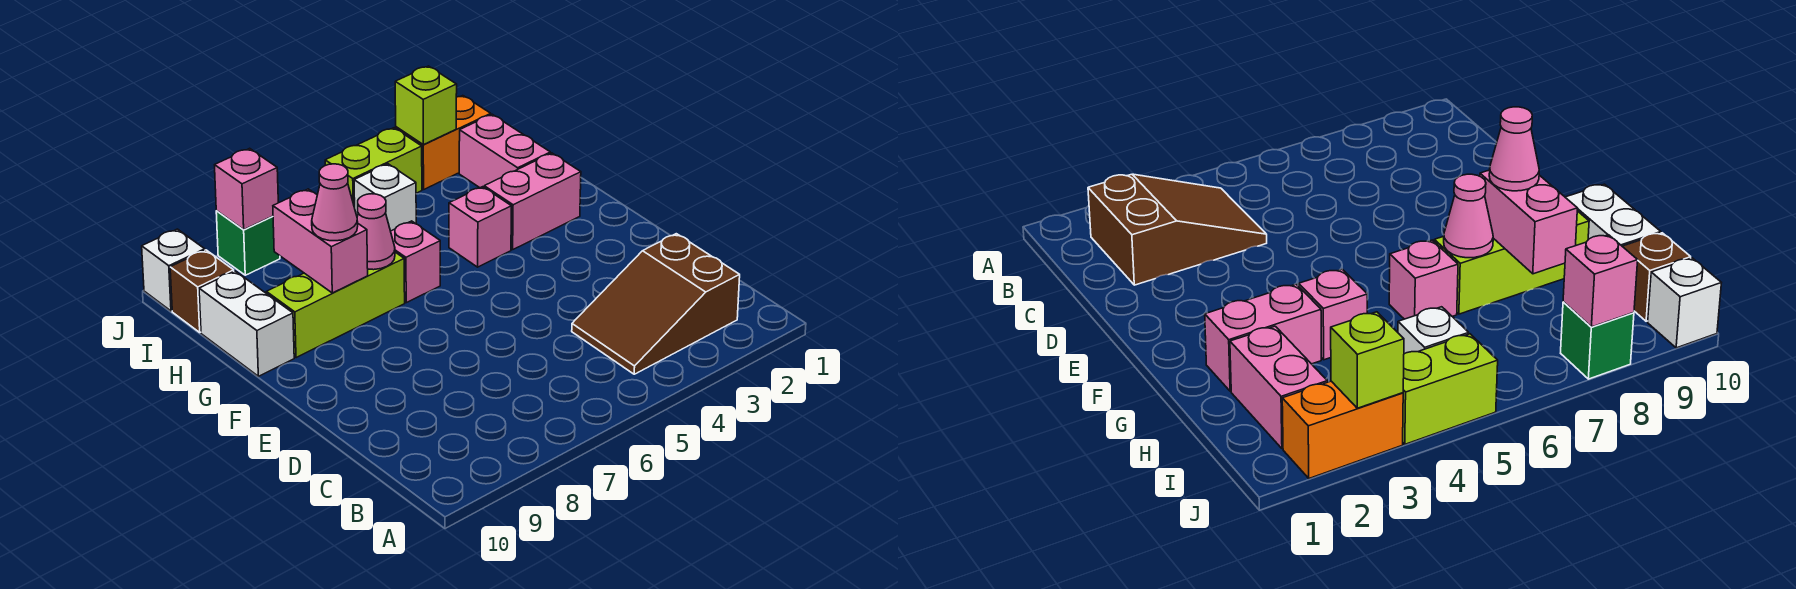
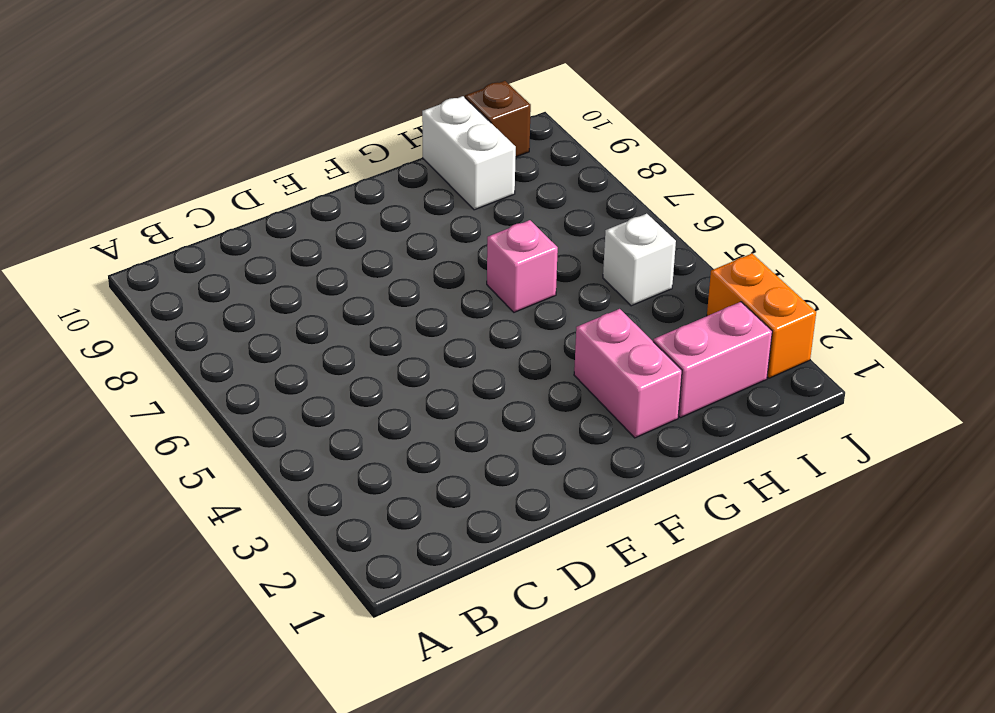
white 1x2 brick [422,96,516,210] -> white 1x2 brick turned to [199,271,294,376]
none -> brown 2x3 slope [572,234,740,374]
none -> pink 1x1 brick [449,187,511,267]
none -> lime 1x3 brick [266,252,405,358]

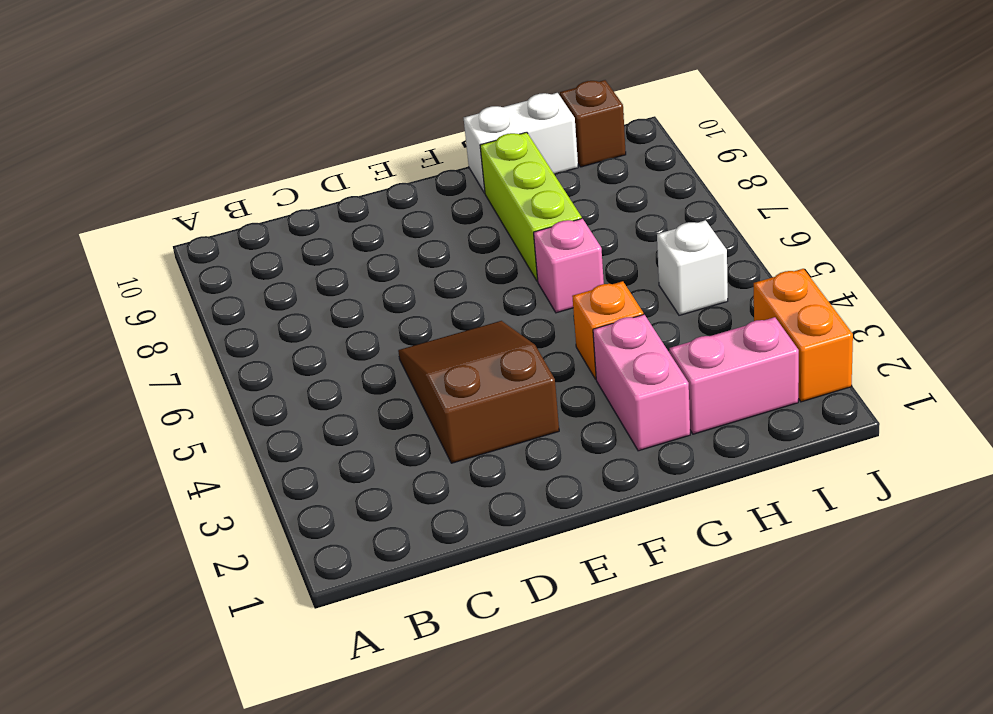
brown 2x3 slope [398,321,559,463] -> brown 2x3 slope moved to [572,234,740,374]
orange 1x1 brick [572,281,643,379] -> pink 1x1 brick [449,187,511,267]
none -> lime 1x2 brick [325,128,422,208]
none -> green 1x1 brick [216,211,280,275]
none -> white 1x1 brick [142,229,205,311]

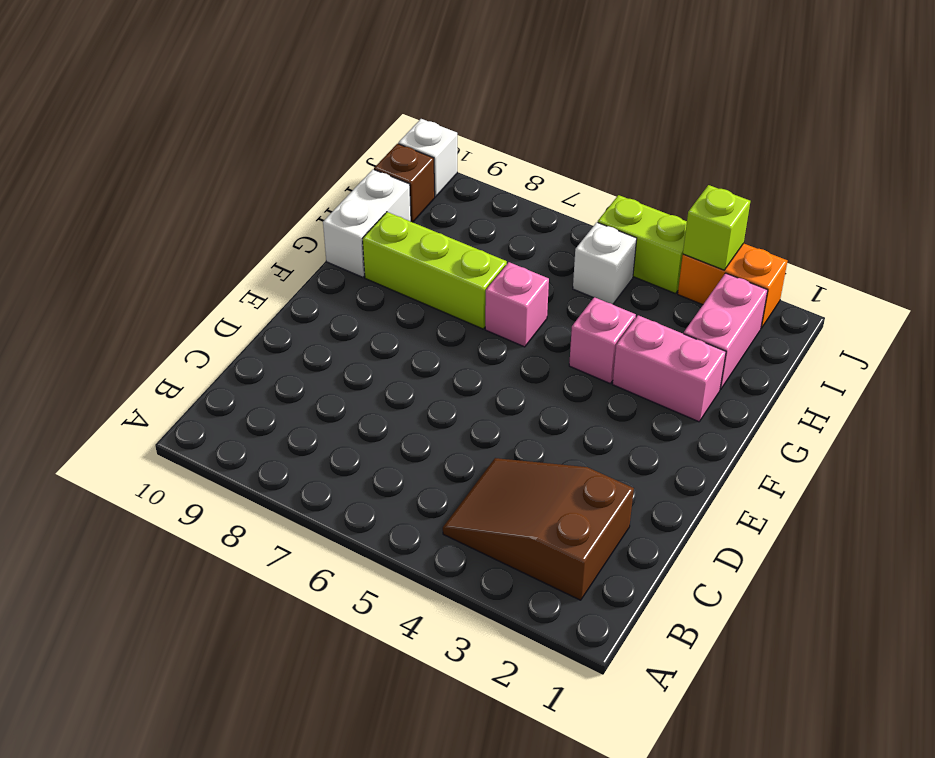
none -> green 1x1 brick [216,211,280,275]
none -> pink 1x1 cone [357,194,395,270]
none -> pink 1x2 brick [273,189,368,293]

